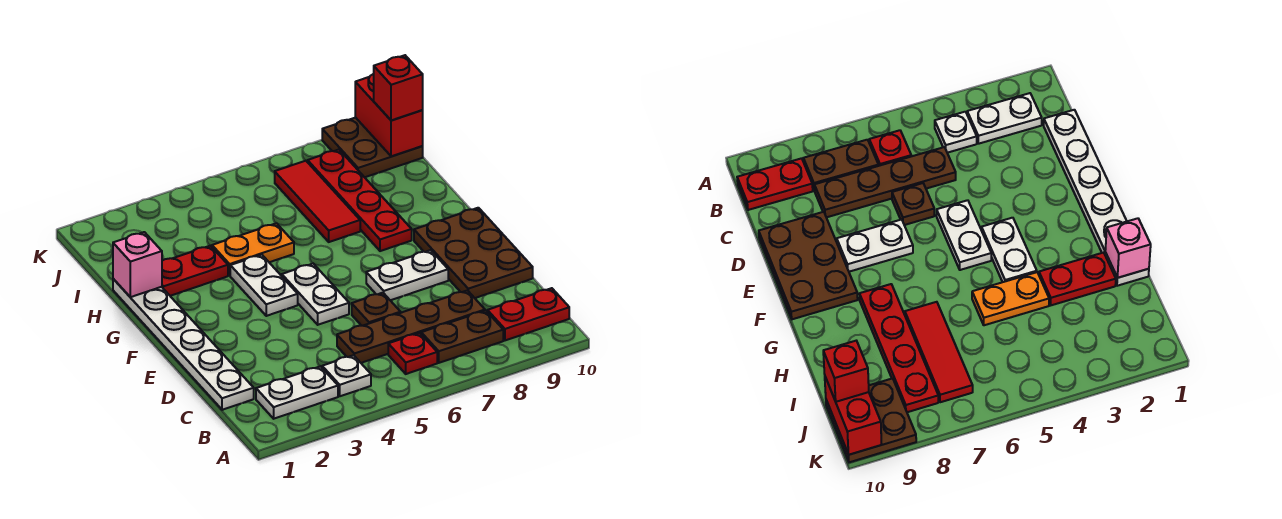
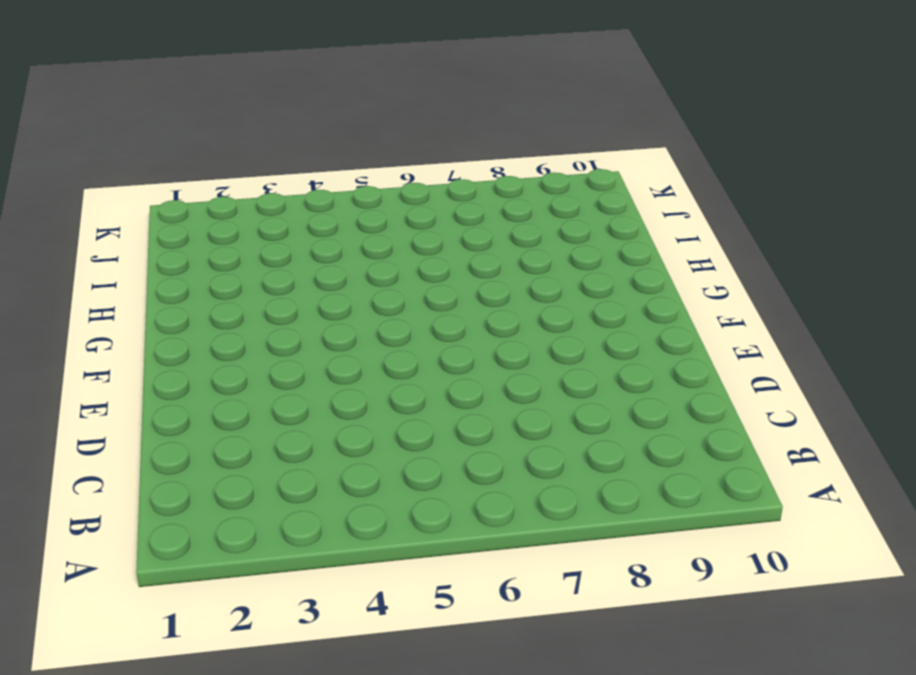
none -> white 1x2 plate [256,366,338,419]
none -> white 1x1 plate [322,355,371,396]
none -> red 1x1 plate [388,333,437,374]

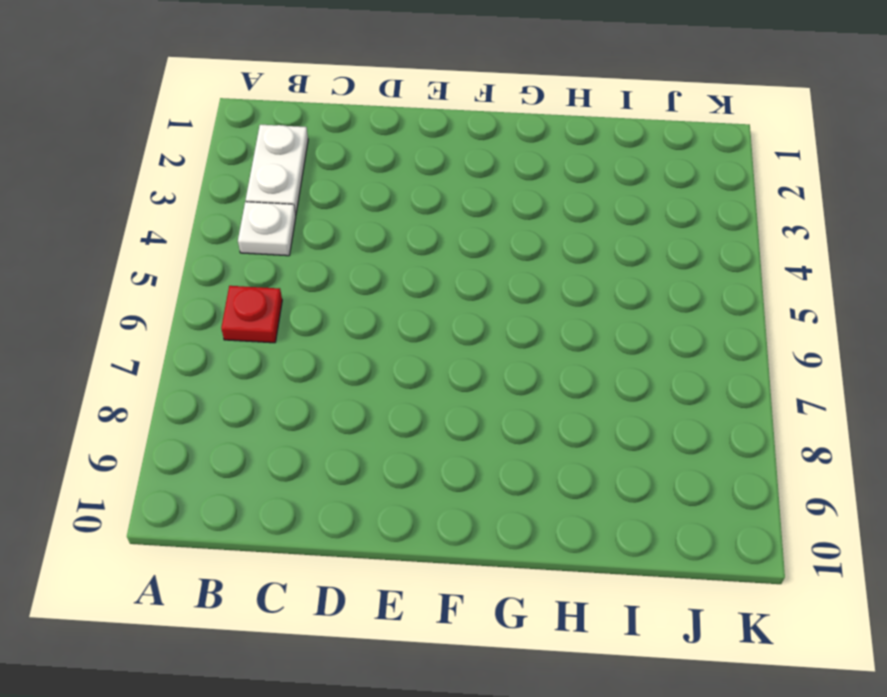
none -> brown 1x2 plate [421,310,503,363]
none -> red 1x2 plate [487,288,569,340]
none -> white 1x6 plate [113,279,254,410]

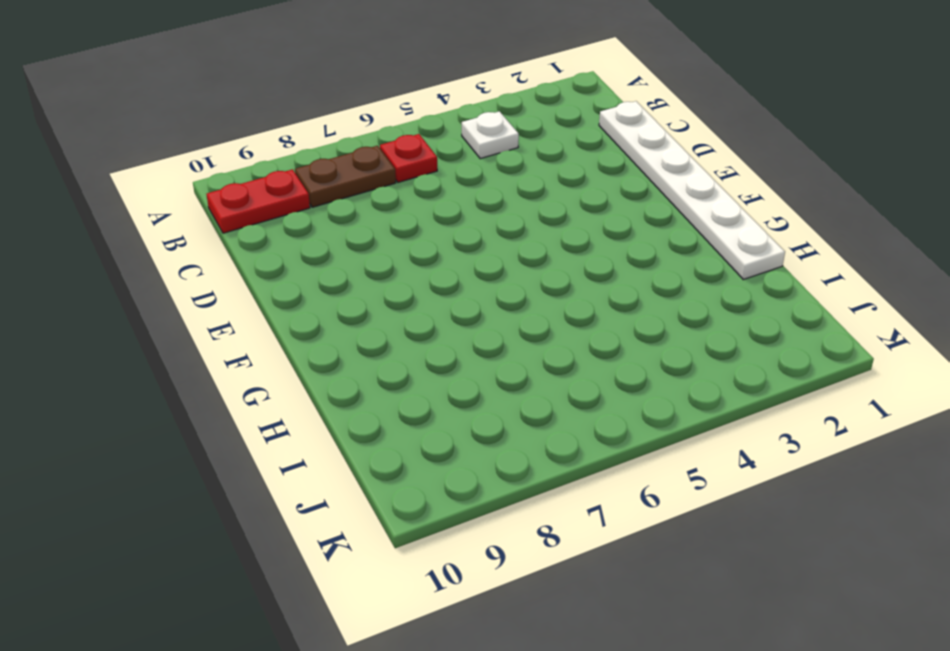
none -> white 1x2 plate [256,366,338,419]
none -> brown 1x4 plate [337,290,485,363]
none -> brown 1x1 plate [352,293,401,326]

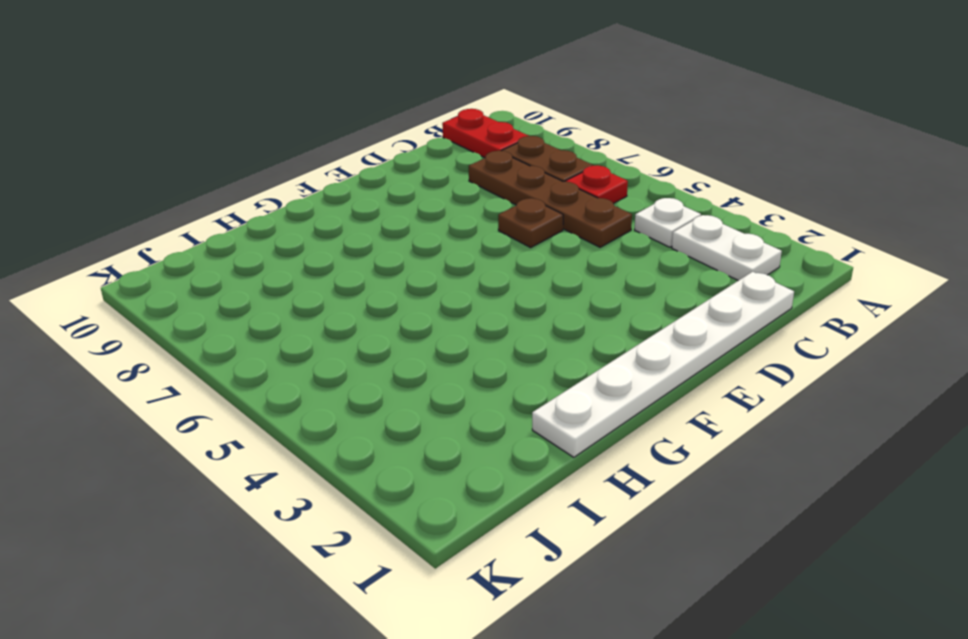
none -> brown 2x3 plate [414,208,533,298]
none -> white 1x2 plate [282,264,349,325]
none -> white 1x2 plate [366,250,448,300]

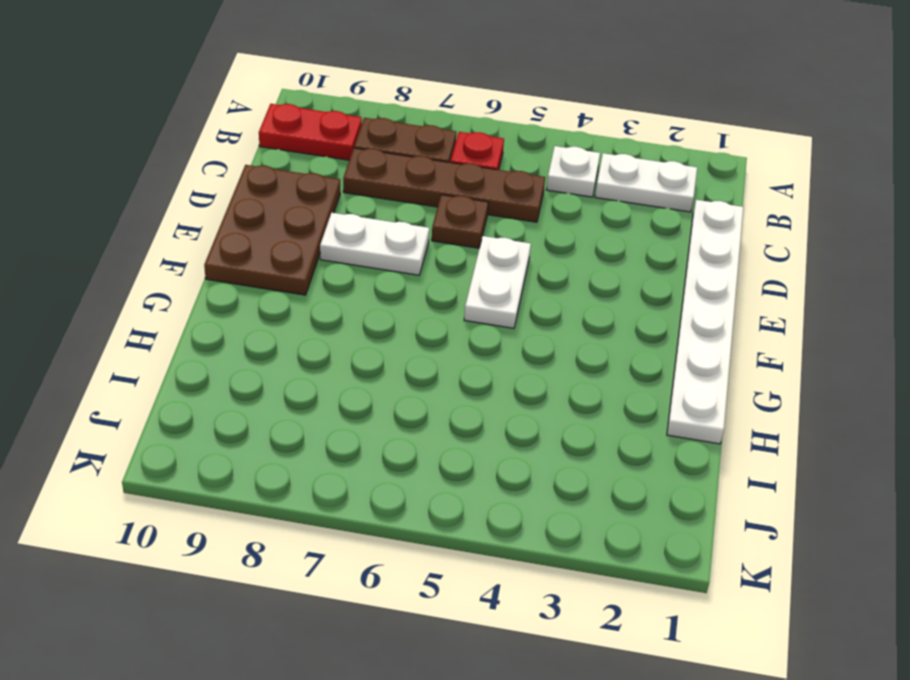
none -> white 1x2 plate [230,255,298,316]
none -> red 1x4 plate [308,150,412,251]
none -> red 1x2 plate [162,246,228,296]

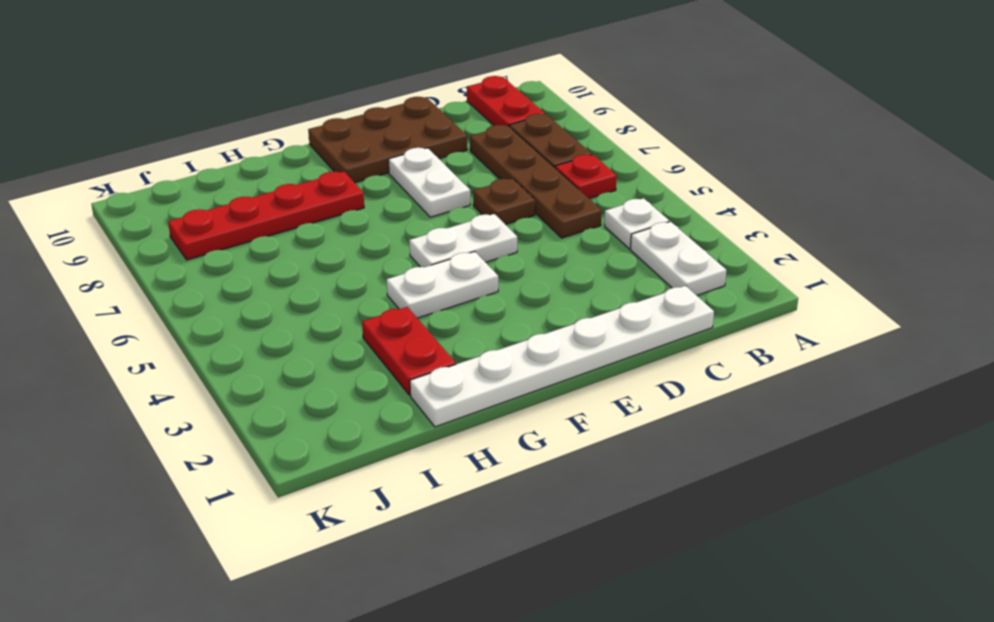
none -> orange 1x2 plate [212,223,294,275]
none -> red 1x3 tile [275,161,360,242]
none -> brown 2x2 plate [322,118,423,177]

